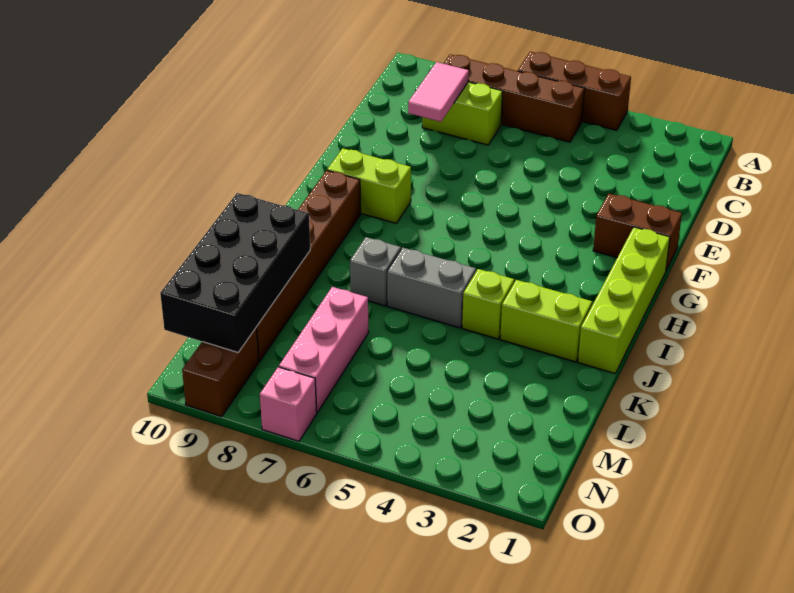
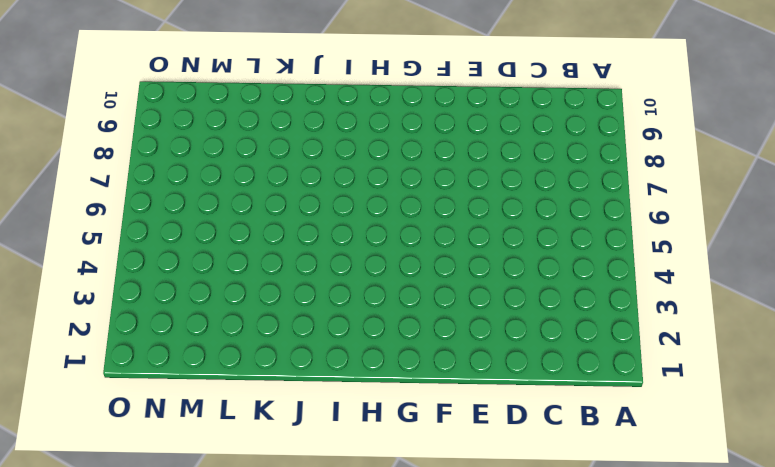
none -> brown 1x3 brick [518,52,631,130]
none -> brown 1x4 brick [443,54,584,142]
none -> lime 1x2 brick [422,82,503,145]

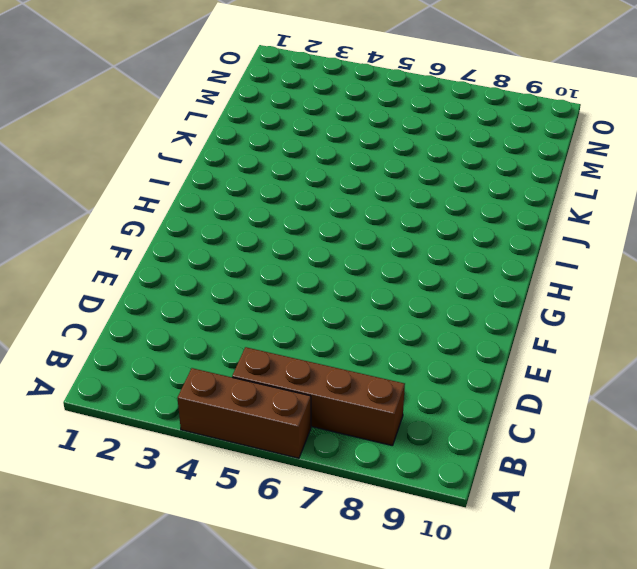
none -> lime 1x2 brick [422,82,503,145]
none -> brown 1x2 brick [593,194,682,270]
none -> lime 1x4 brick [578,227,670,373]

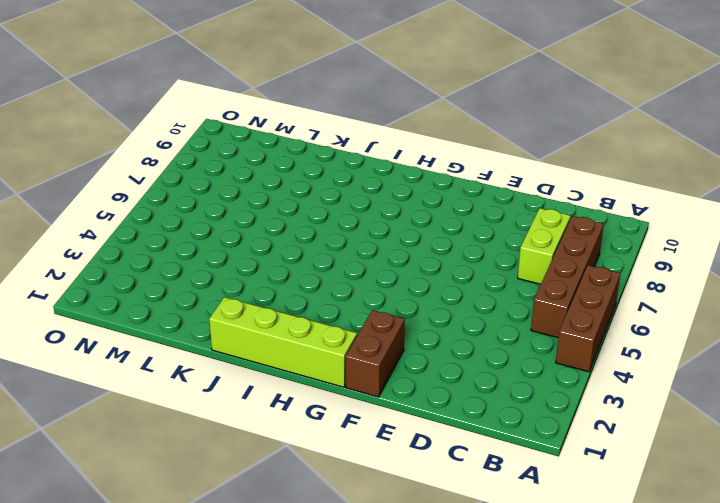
none -> lime 1x2 brick [327,148,411,223]
none -> brown 1x6 brick [256,170,361,362]
none -> lime 1x2 brick [500,280,592,362]

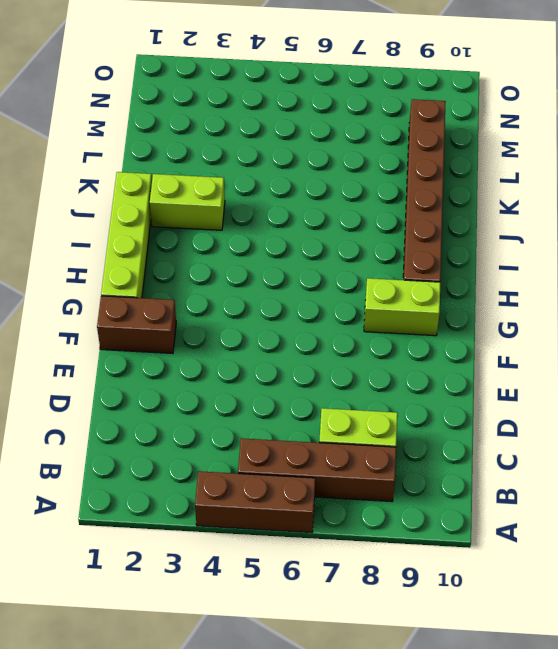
none -> lime 1x1 brick [462,269,514,339]
none -> grey 1x2 brick [387,248,476,328]
none -> grey 1x1 brick [350,237,401,306]

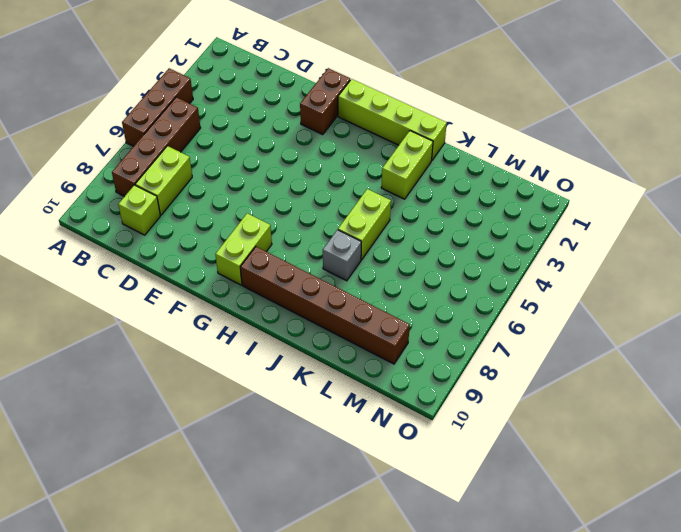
lime 1x1 brick [118,185,160,235] -> lime 1x1 brick moved to [462,269,514,339]
lime 1x2 brick [338,189,391,260] -> grey 1x2 brick [387,248,476,328]
none -> pink 1x3 brick [279,287,369,412]
none -> brown 1x2 brick [182,328,259,417]
none -> pink 1x1 brick [260,367,317,441]

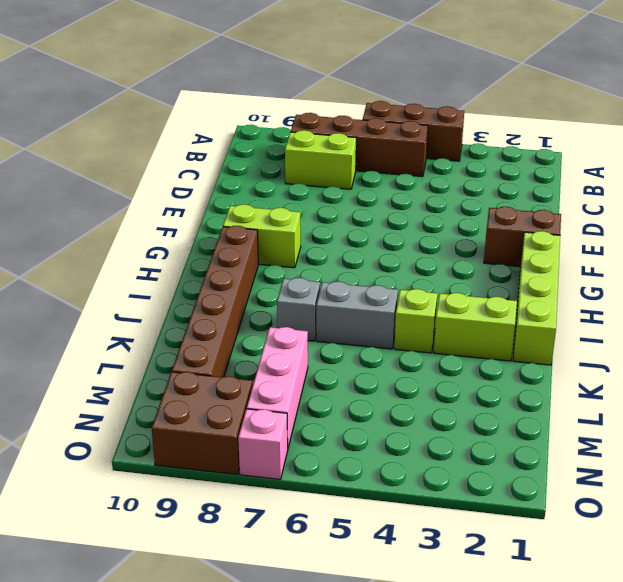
brown 2x2 brick [152,372,253,475] -> brown 1x2 brick [182,328,259,417]
none -> pink 1x2 tile [408,62,469,122]
none -> black 2x4 brick [160,193,310,352]

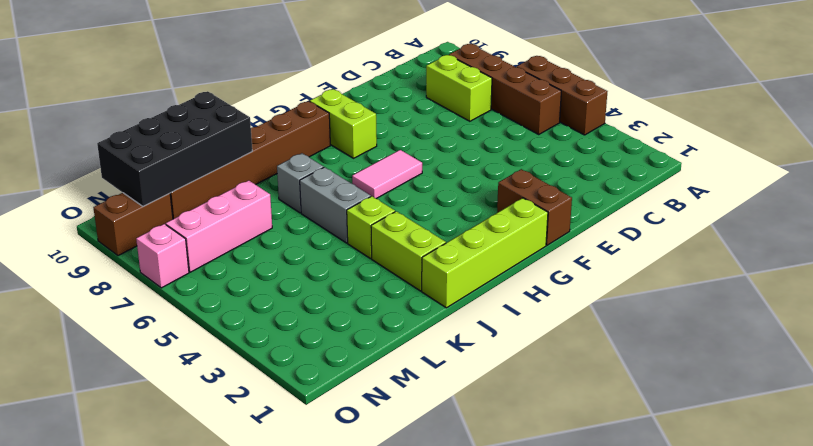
pink 1x2 tile [352,150,422,199] -> pink 1x2 tile moved to [408,62,469,122]

